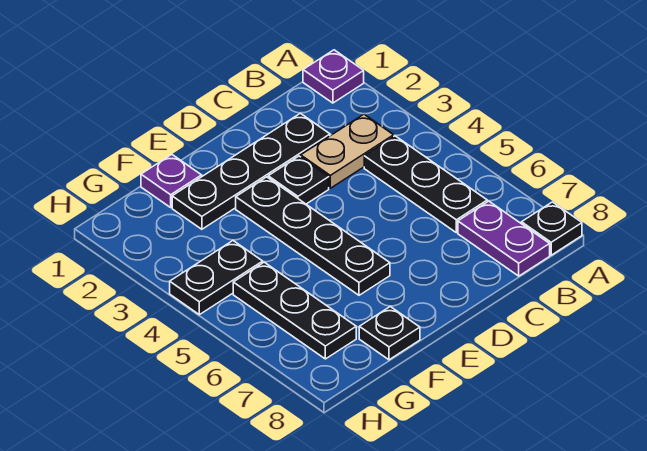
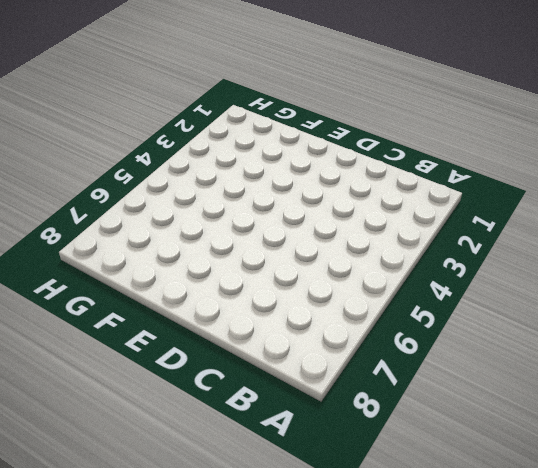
none -> purple 1x1 plate [303,50,364,103]
none -> black 1x1 plate [522,202,582,255]
none -> tan 1x2 plate [301,114,394,188]

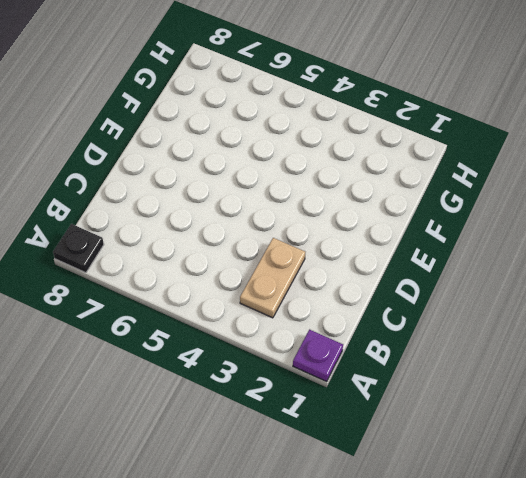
none -> black 1x3 plate [364,136,487,233]
none -> purple 1x2 plate [458,201,550,276]
none -> black 1x4 plate [172,113,330,229]

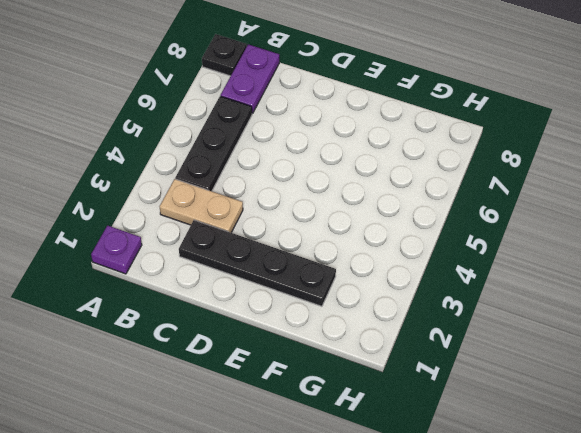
none -> black 1x1 plate [268,156,329,204]
none -> black 1x4 plate [236,177,390,295]
none -> purple 1x1 plate [141,154,202,207]

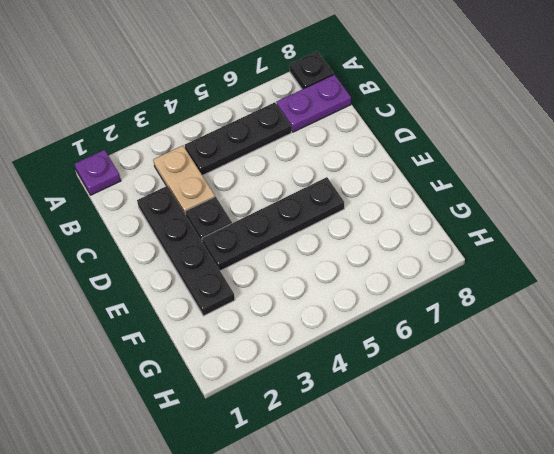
none -> purple 1x1 plate [141,154,202,207]
none -> black 1x1 plate [359,307,420,360]
none -> black 1x2 plate [170,241,263,315]

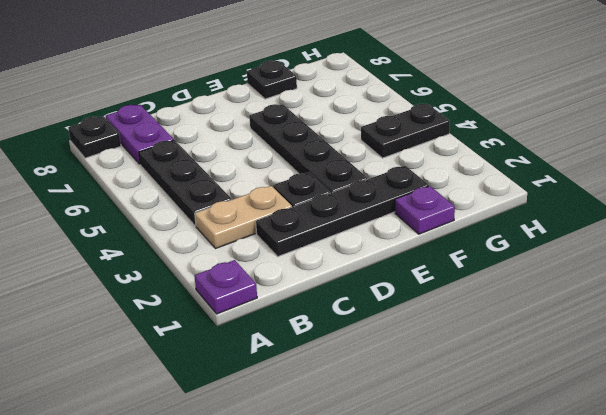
none -> black 1x3 plate [233,262,356,359]

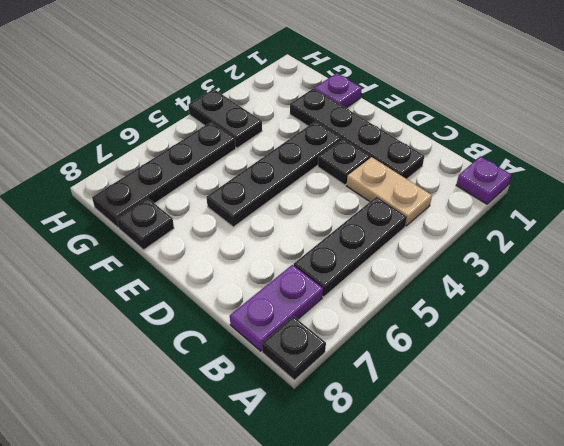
black 1x4 plate [92,122,236,228] -> black 1x3 plate [233,262,356,359]

